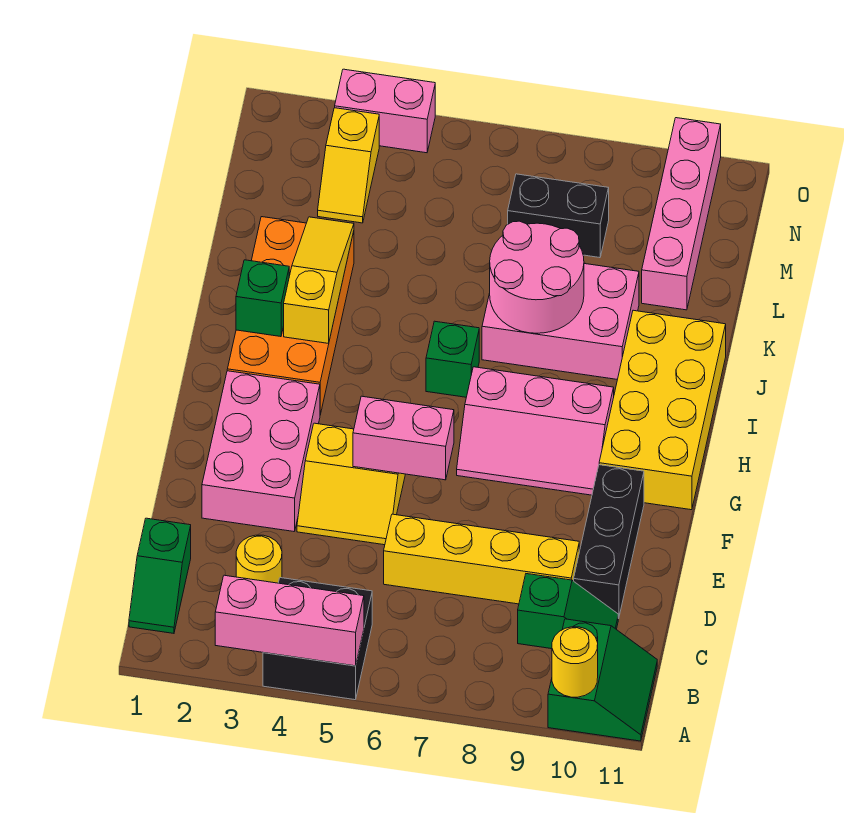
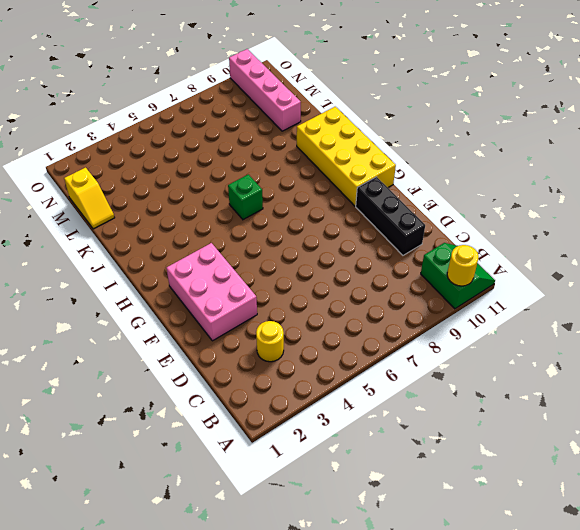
yellow 1x2 slope [64,168,115,229] -> yellow 1x2 slope moved to [318,108,379,223]
none -> black 2x2 brick [263,578,372,700]
none -> green 1x2 slope [129,518,191,633]
none -> green 1x2 slope [518,574,618,649]

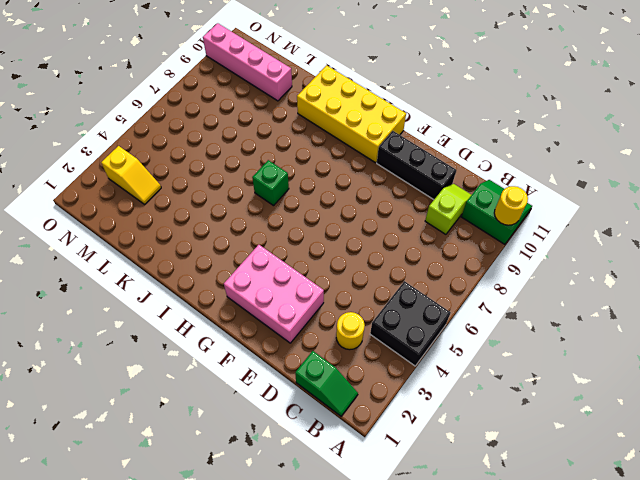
lime 1x2 slope [425,184,471,234] -> green 1x2 slope [518,574,618,649]
none -> yellow 1x4 brick [384,514,579,604]
none -> yellow 2x2 slope [297,423,405,545]
none -> pink 2x3 slope [457,367,614,495]

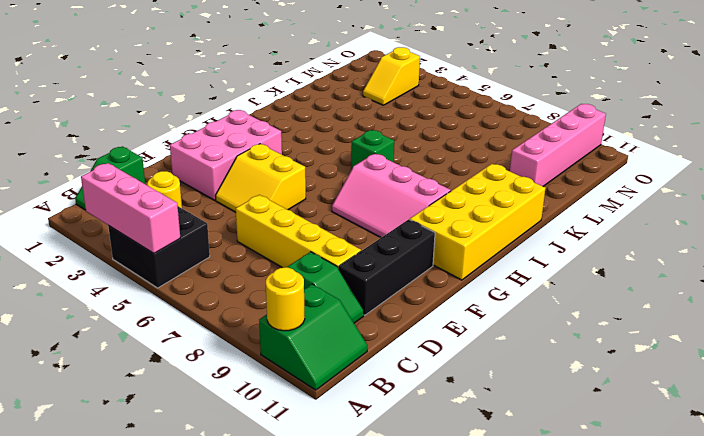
none -> orange 2x4 brick [227,217,354,415]
none -> pink 2x3 brick [482,264,639,380]
none -> black 1x2 brick [508,174,609,258]

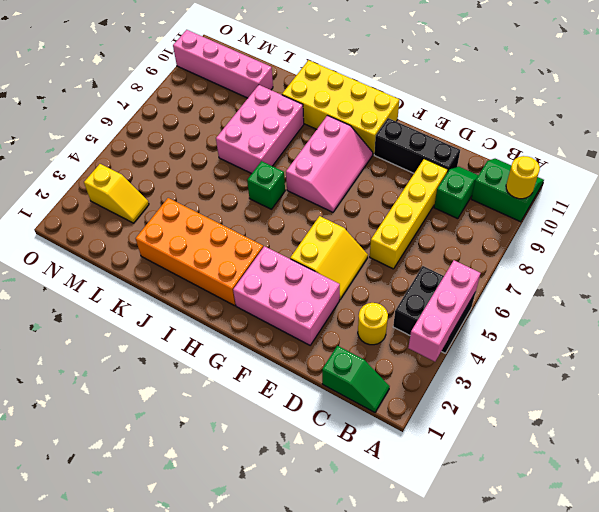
none -> black 1x2 brick [508,174,609,258]
none -> pink 1x2 brick [335,69,435,153]
none -> pink 1x2 brick [353,396,454,480]

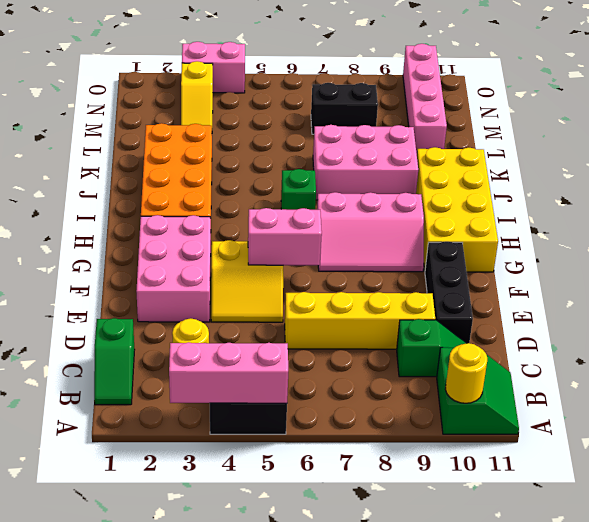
none -> green 1x1 brick [236,260,289,337]
none -> yellow 1x3 slope [284,217,354,343]
none -> pink 2x2 round brick [490,221,584,333]

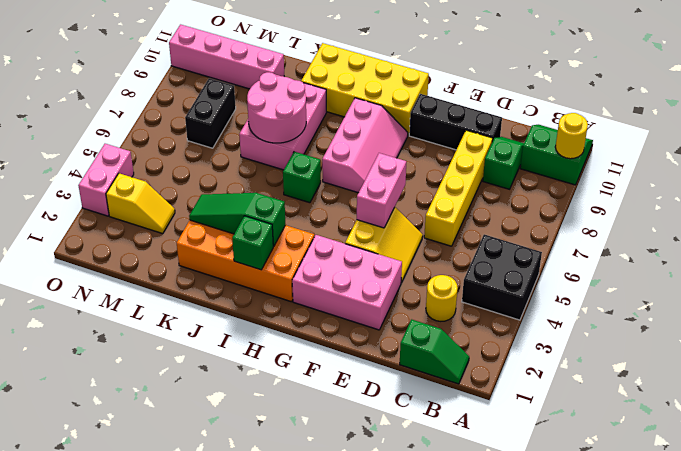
green 1x3 slope [189,193,285,247] -> yellow 1x3 slope [284,217,354,343]
none -> pink 1x3 brick [215,575,364,666]

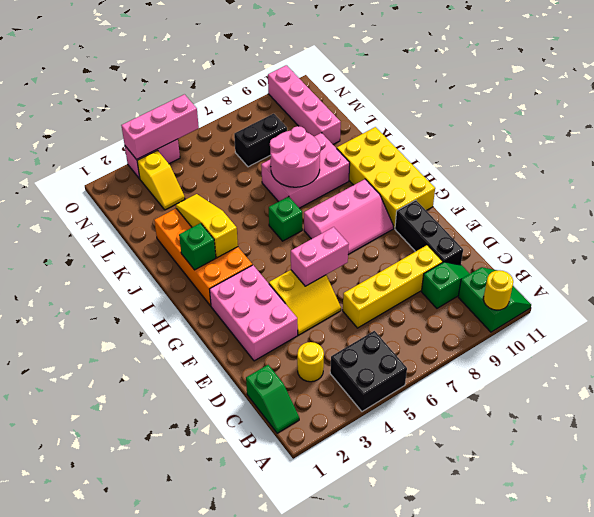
pink 1x3 brick [121,94,199,160] -> pink 1x3 brick moved to [215,575,364,666]

